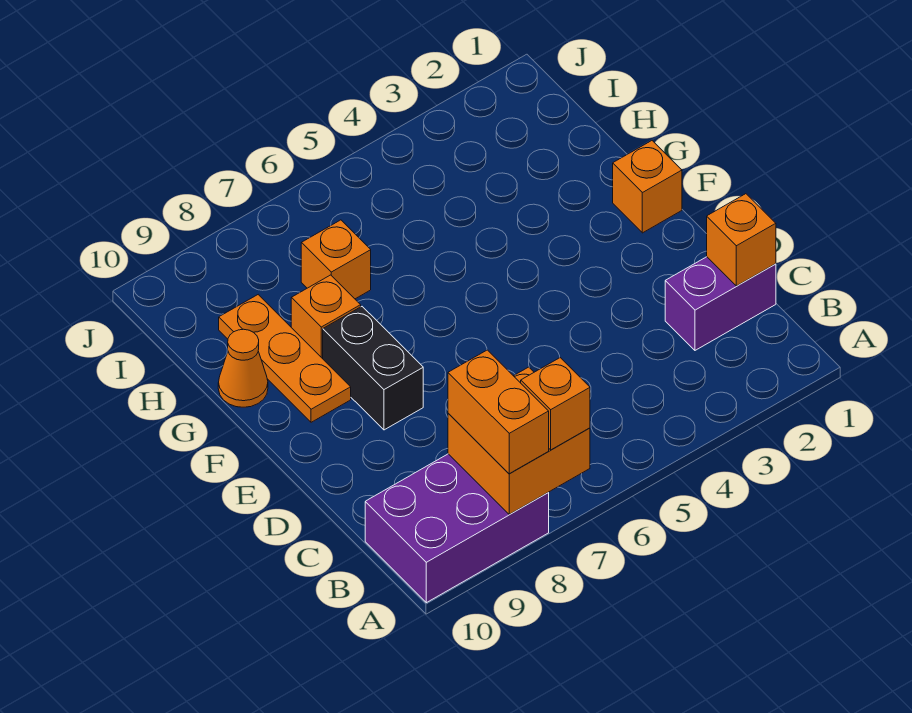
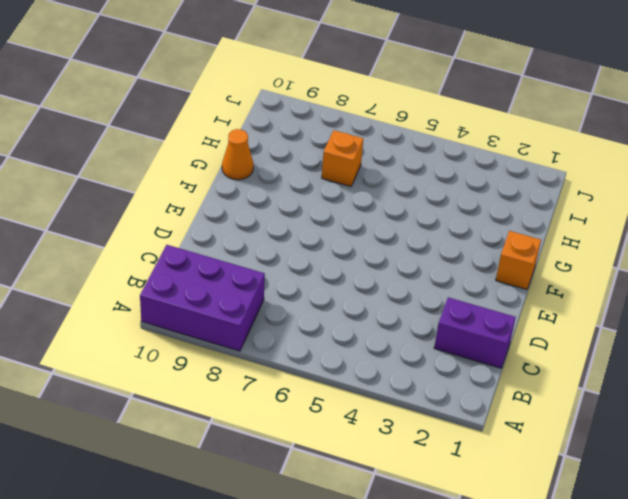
none -> black 1x2 brick [323,307,423,430]
none -> orange 1x3 plate [219,295,351,422]
none -> orange 1x1 brick [291,275,361,359]

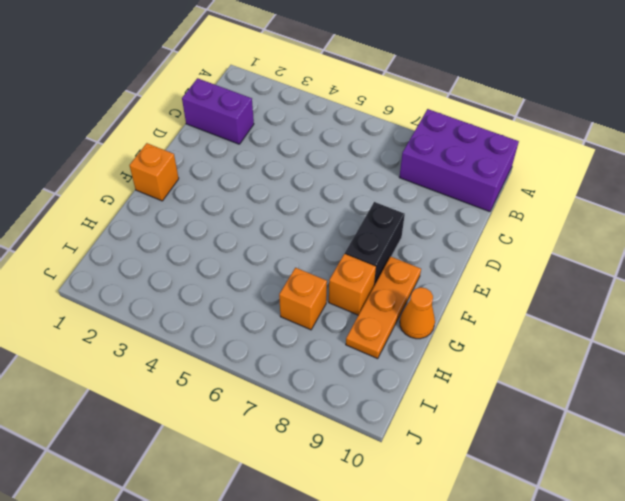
none -> orange 2x2 brick [448,367,590,515]
none -> orange 1x1 brick [707,194,776,286]
none -> orange 1x1 brick [521,358,590,450]

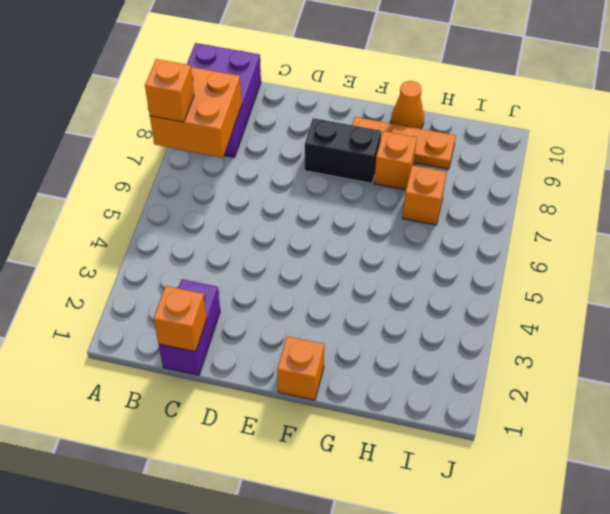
none -> orange 1x2 brick [448,350,549,474]

